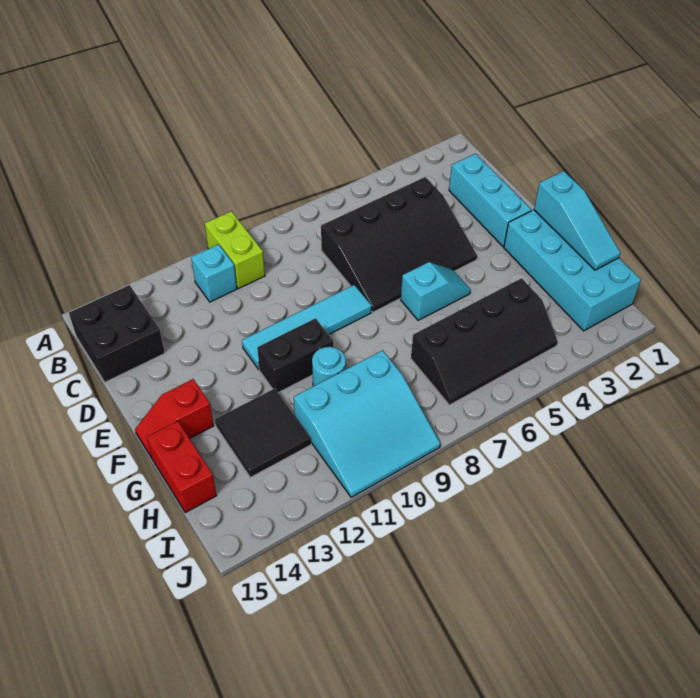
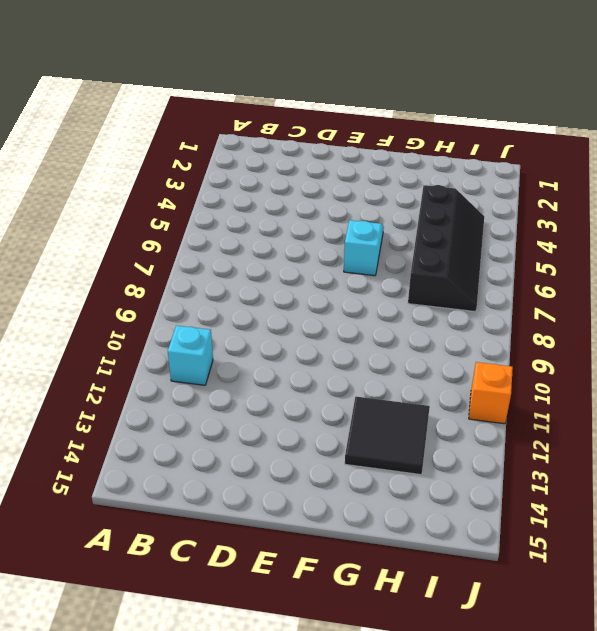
orange 1x1 brick [469,362,513,424] -> cyan 3x3 slope [294,350,440,497]
none -> lime 1x2 brick [205,211,265,288]
none -> black 2x2 brick [69,285,165,382]
none -> cyan 1x3 brick [449,154,531,246]

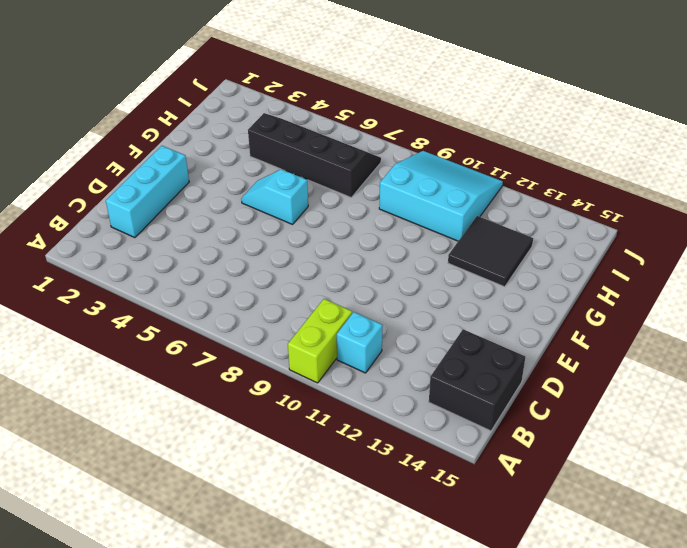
none -> black 3x4 slope [321,177,477,312]
none -> cyan 1x4 tile [242,285,372,369]
none -> cyan 2x4 brick [504,210,641,331]

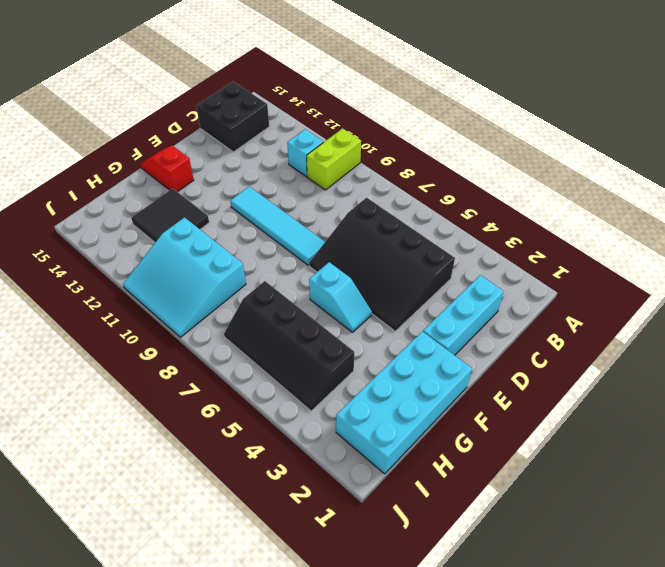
none -> black 1x2 brick [257,318,333,393]
none -> cyan 1x1 round brick [312,347,346,386]
none -> red 1x2 brick [147,421,216,513]

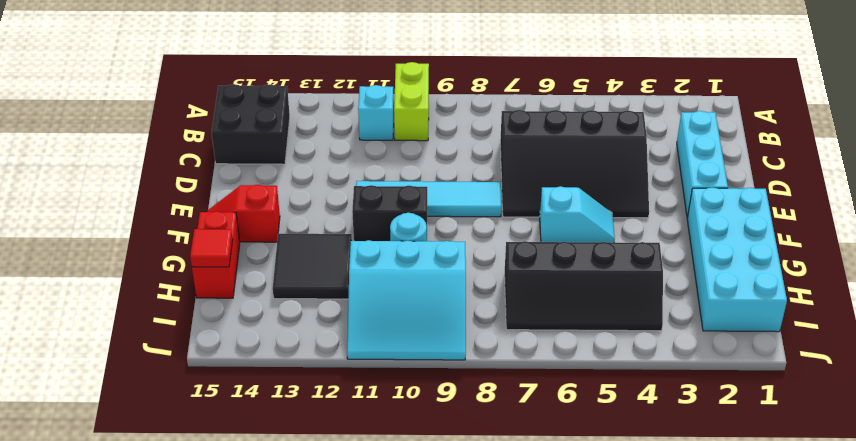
red 1x1 tile [190,229,233,267] -> none
none -> cyan 1x3 slope [534,171,620,270]

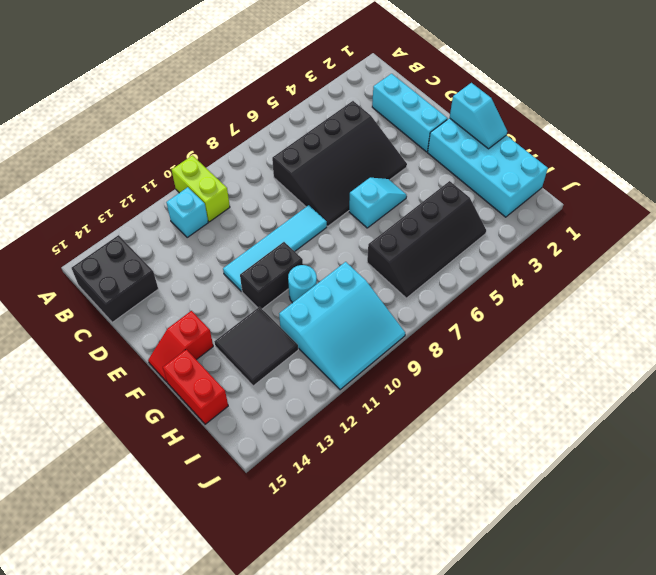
cyan 1x2 slope [450,83,507,149] -> cyan 1x3 slope [534,171,620,270]

